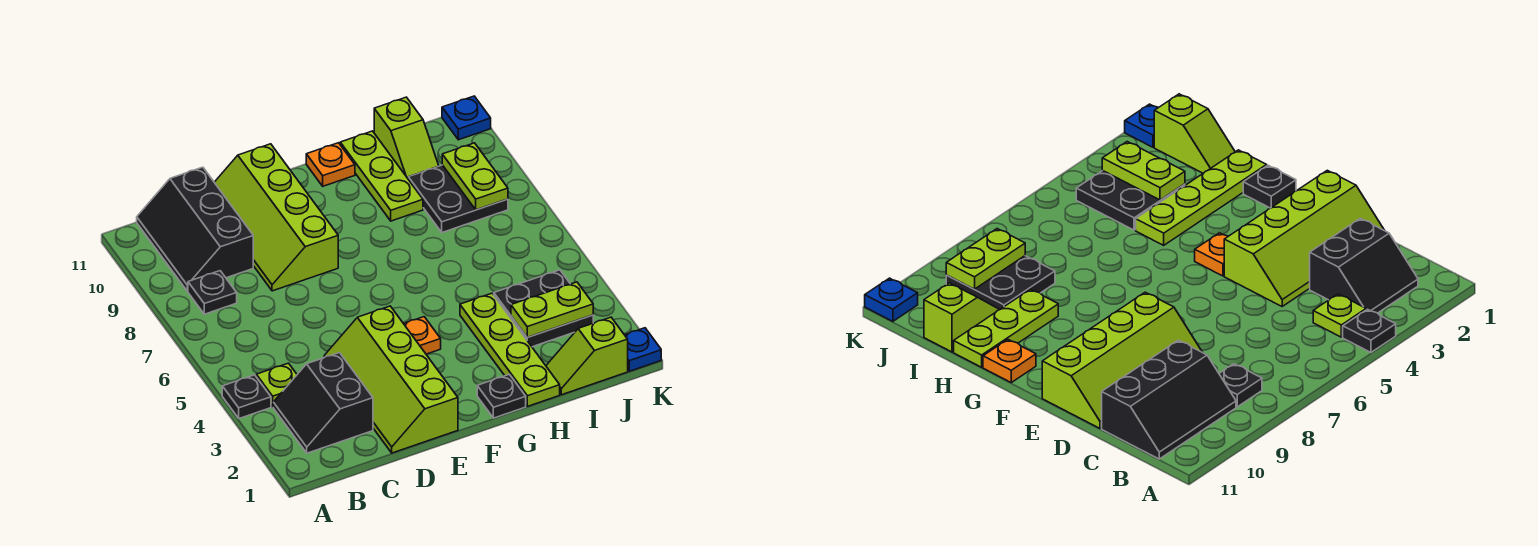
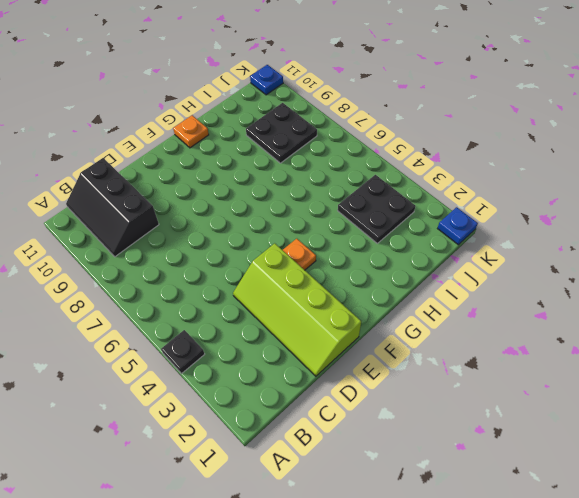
none -> black 2x2 slope [273,353,373,453]
none -> lime 1x1 plate [256,363,297,407]
none -> black 1x1 plate [188,271,237,314]

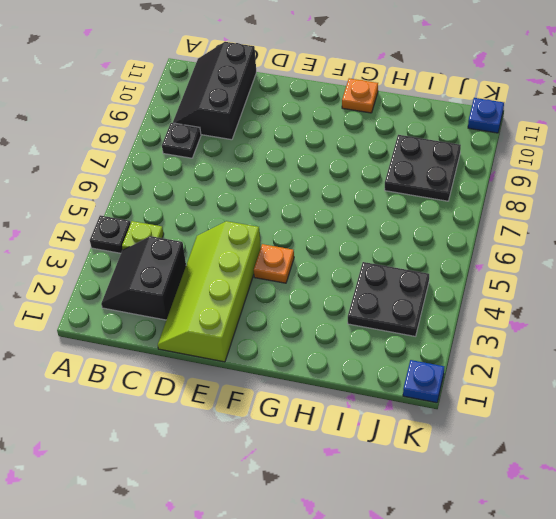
none -> lime 2x4 slope [214,144,338,291]
none -> black 1x1 plate [477,374,526,418]
none -> lime 1x4 plate [460,293,560,406]

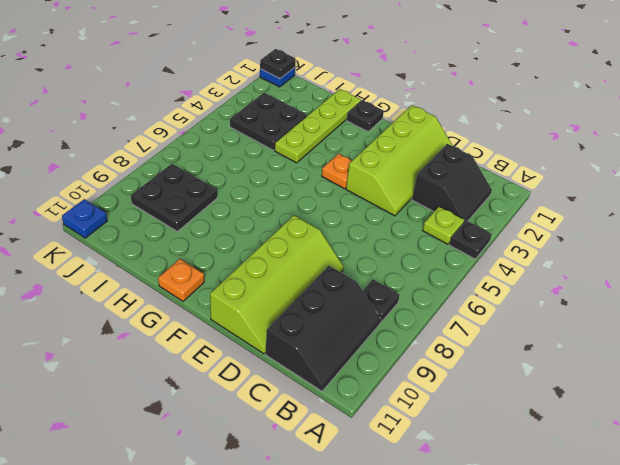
black 1x1 plate [260,49,296,78] -> none
none -> lime 1x3 plate [340,131,423,221]
none -> lime 1x2 slope [546,317,628,395]
none -> lime 1x2 slope [374,97,439,178]

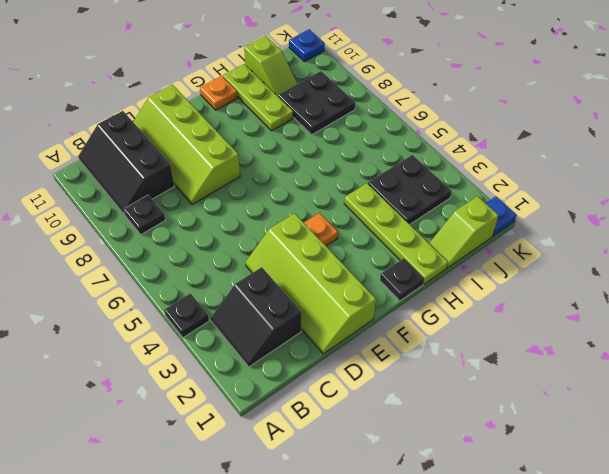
none -> lime 1x1 plate [256,363,297,407]
none -> lime 1x2 plate [511,282,593,337]
none -> lime 1x2 plate [442,143,508,210]

